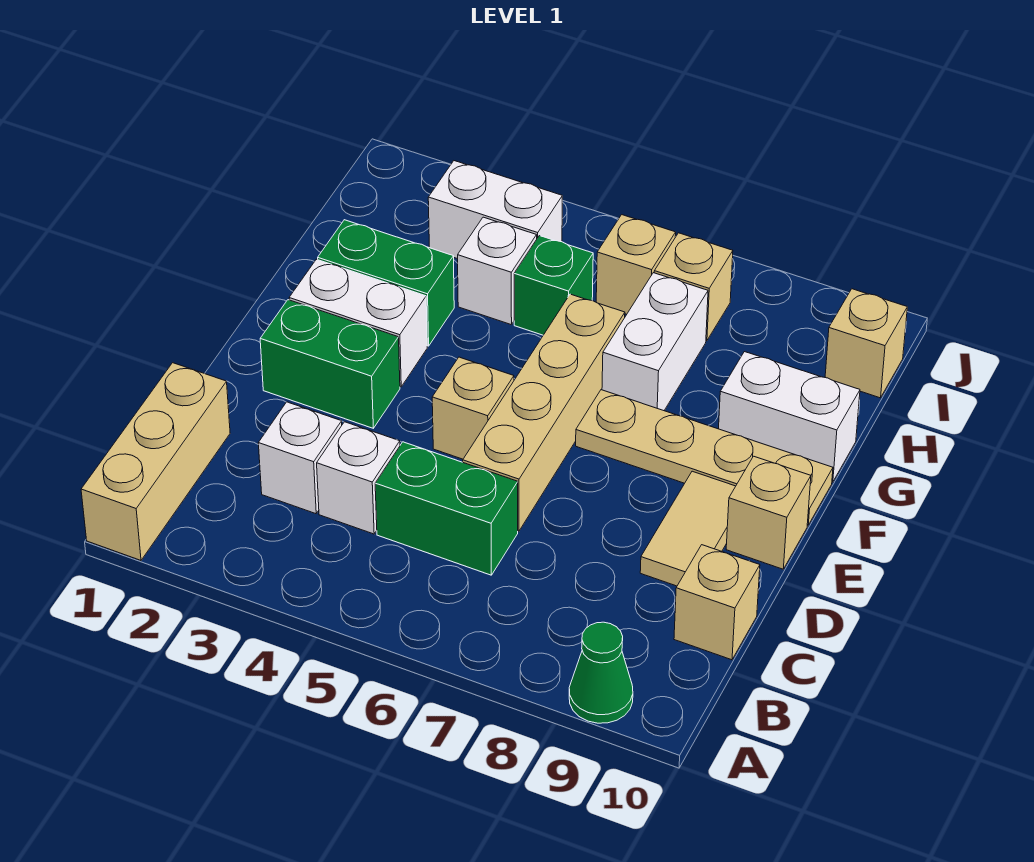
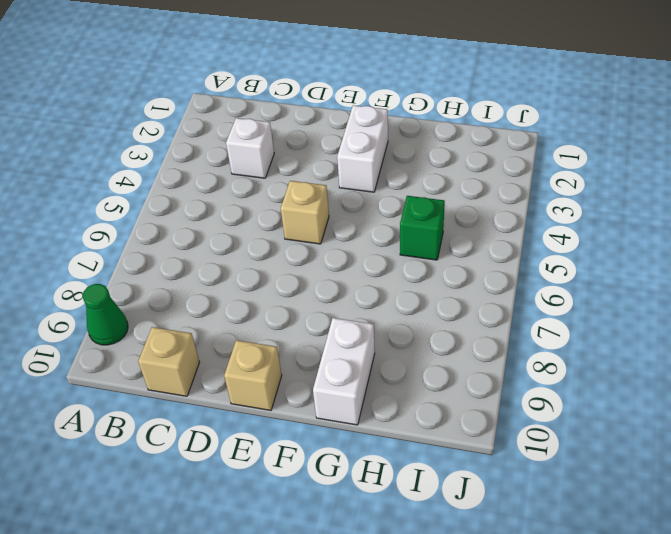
none -> tan 1x3 brick [81,363,230,560]
none -> white 1x1 brick [317,422,400,534]
none -> green 1x2 brick [375,442,518,575]

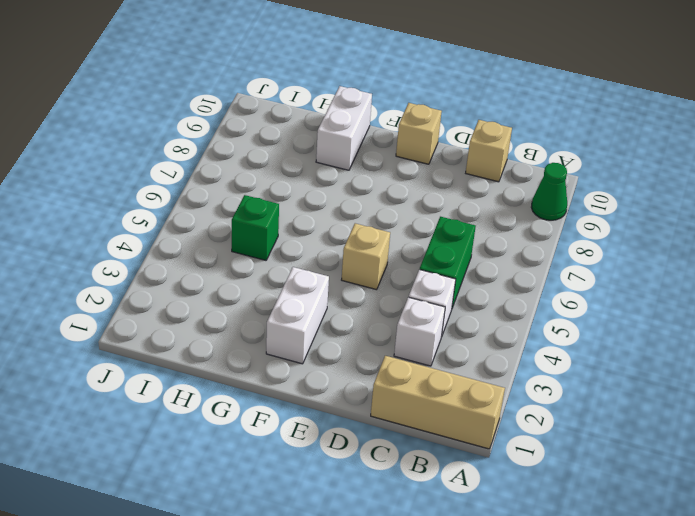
none -> tan 1x4 brick [463,294,625,531]
none -> tan 1x2 tile [640,471,736,586]
none -> green 1x2 brick [260,300,400,428]

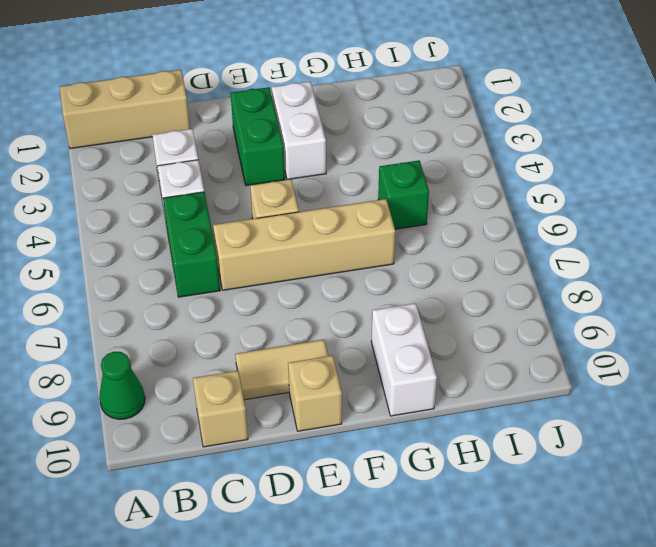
none -> tan 1x4 plate [576,390,833,525]
none -> green 1x2 brick [318,220,454,346]
none -> white 1x2 brick [602,273,708,411]

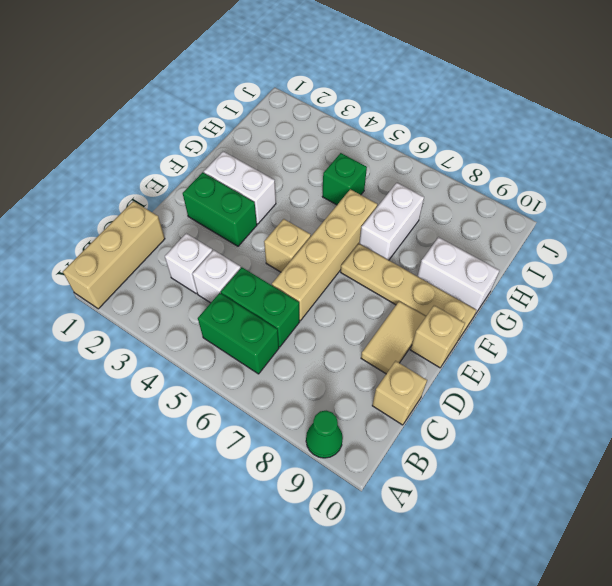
green 1x2 brick [198,293,279,374] -> green 1x2 brick moved to [318,220,454,346]
none -> white 1x1 brick [458,217,537,325]
none -> white 1x2 brick [428,161,562,259]
none -> tan 1x1 brick [596,215,676,314]

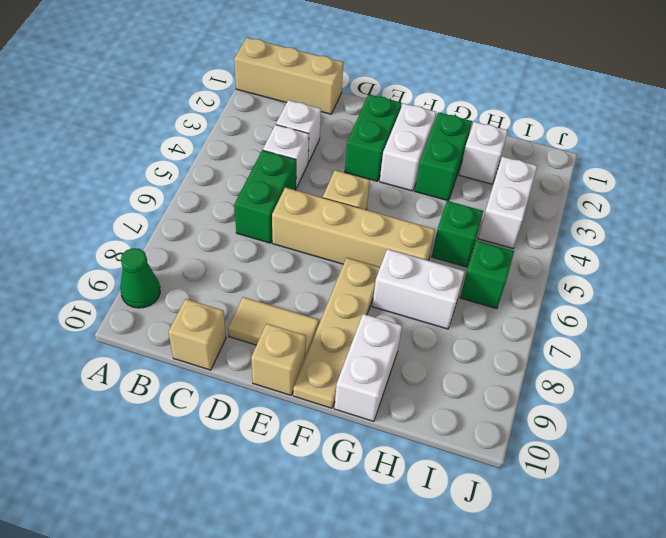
white 1x1 brick [459,122,508,184] -> white 1x1 brick moved to [458,217,537,325]
green 1x1 brick [460,241,514,309] -> tan 1x1 brick [596,215,676,314]
none -> tan 1x1 brick [654,233,733,341]
none -> tan 1x1 brick [825,289,907,398]

